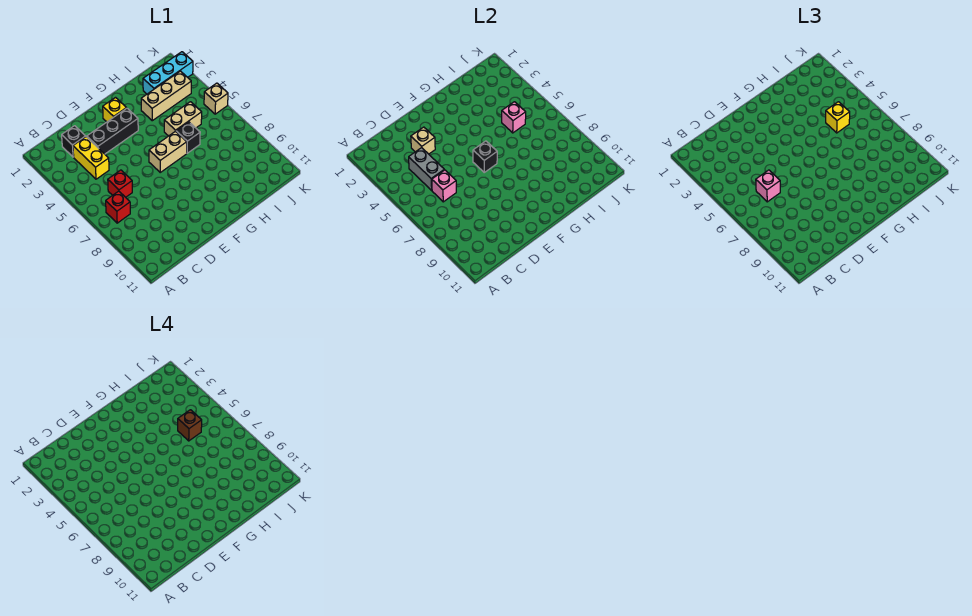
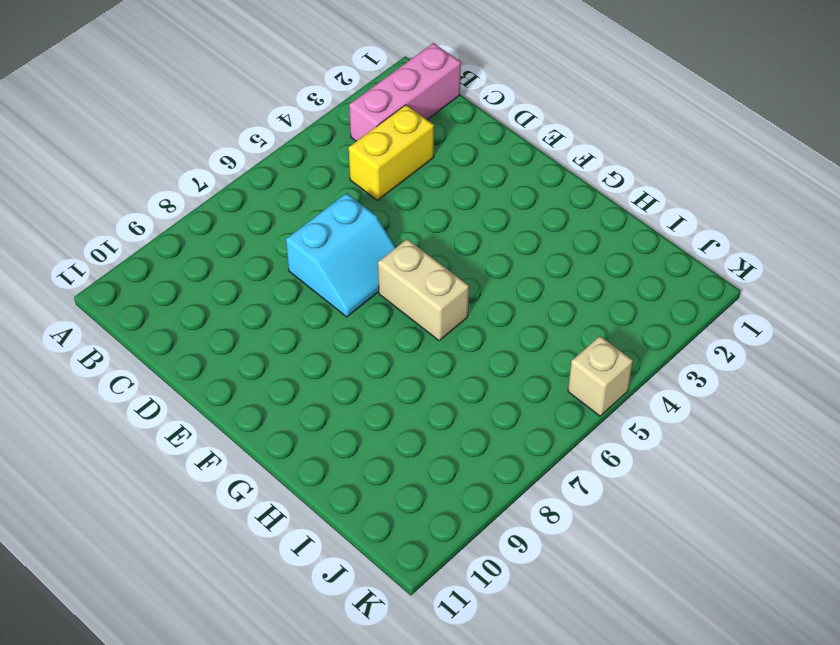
pink 1x3 brick [349,43,461,141] -> none
cyan 2x2 slope [286,193,396,317] -> none
none -> red 1x1 brick [106,191,130,223]
none -> black 1x1 brick [62,126,86,157]
none -> red 1x1 brick [108,170,132,197]

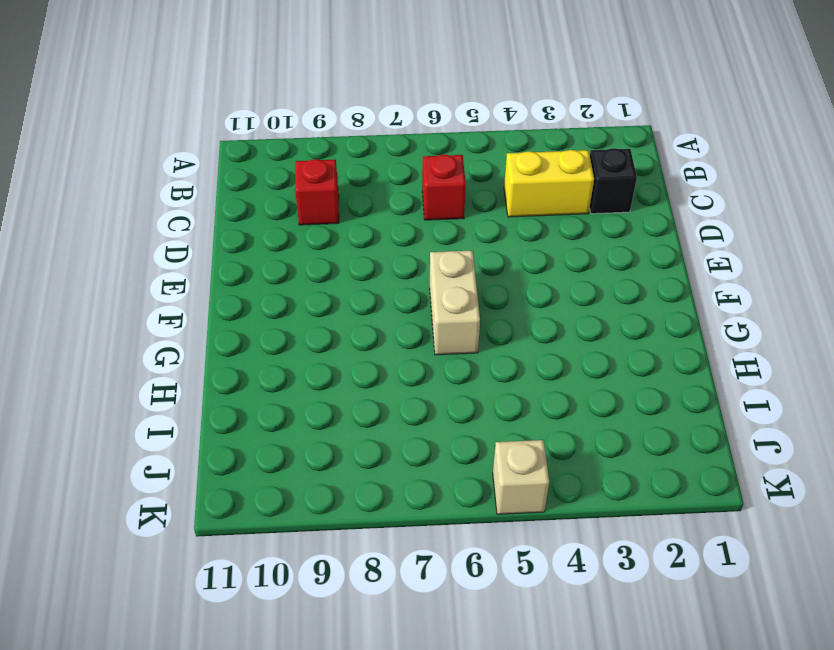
red 1x1 brick [295,159,339,225] -> red 1x1 brick moved to [106,191,130,223]
none -> black 1x3 brick [87,108,138,154]
none -> yellow 1x1 brick [103,98,126,122]
none -> tan 1x3 brick [141,71,191,121]

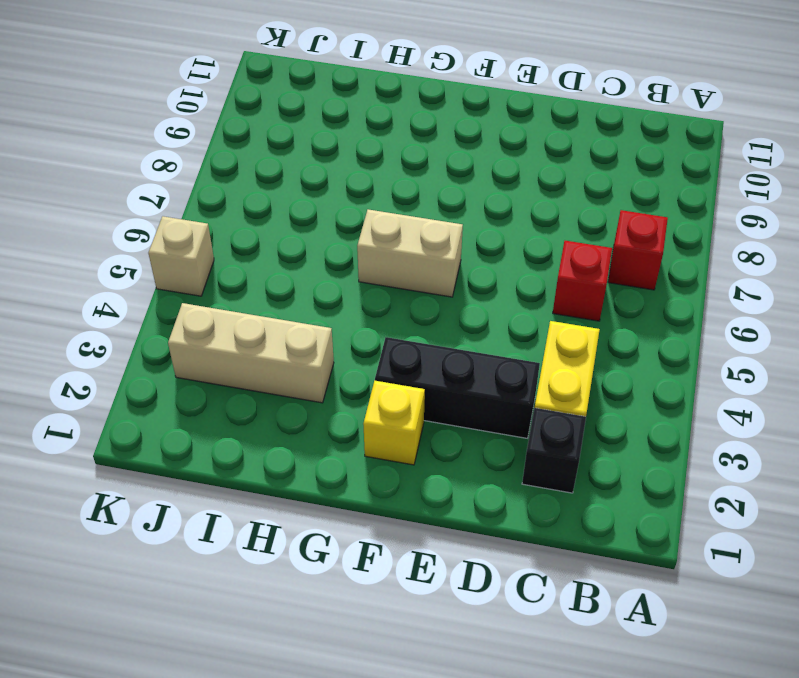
none -> tan 1x2 brick [164,102,202,136]
none -> black 1x1 brick [176,122,200,153]
none -> cyan 1x3 brick [143,52,193,94]

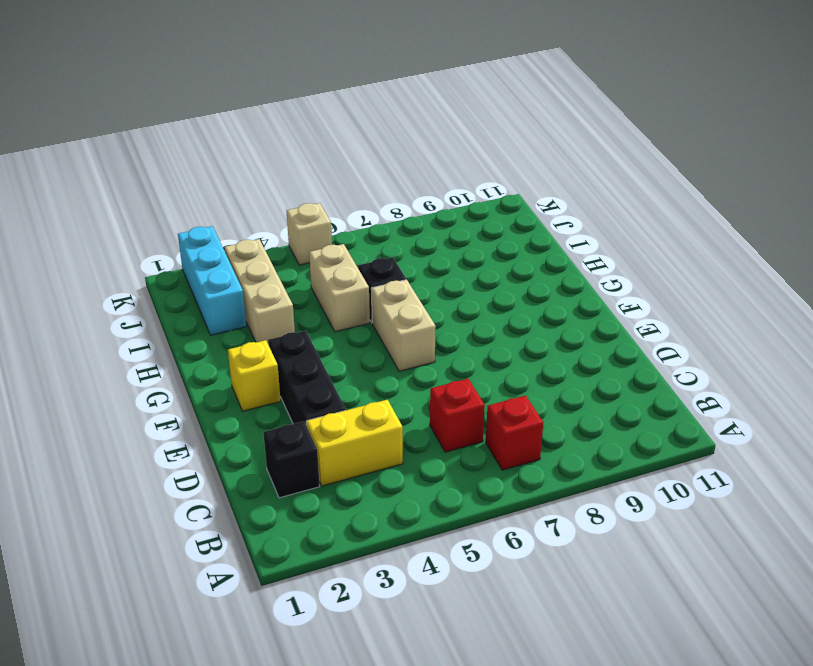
none -> grey 1x2 brick [409,148,444,190]
none -> pink 1x1 brick [432,170,456,202]
none -> tan 1x1 brick [411,127,435,154]

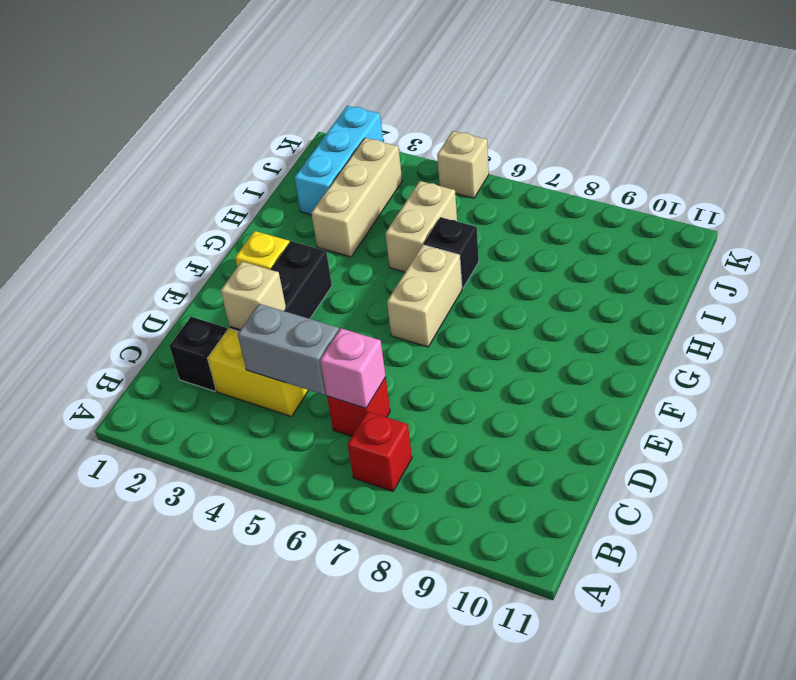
none -> black 1x1 brick [473,141,497,172]
none -> pink 1x1 brick [502,102,526,133]
none -> pink 1x1 brick [756,170,780,202]

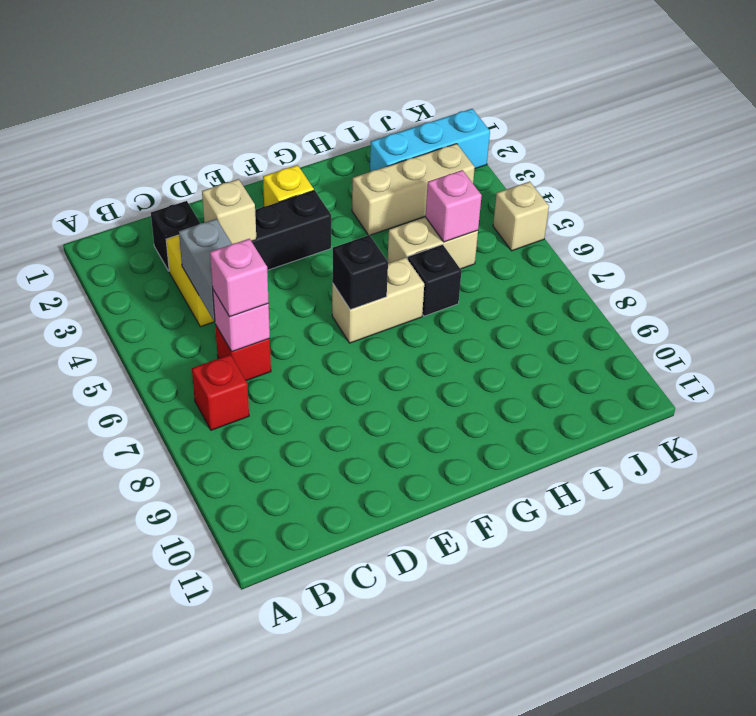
none -> yellow 1x1 brick [826,102,850,133]
none -> brown 1x1 brick [178,410,202,441]

